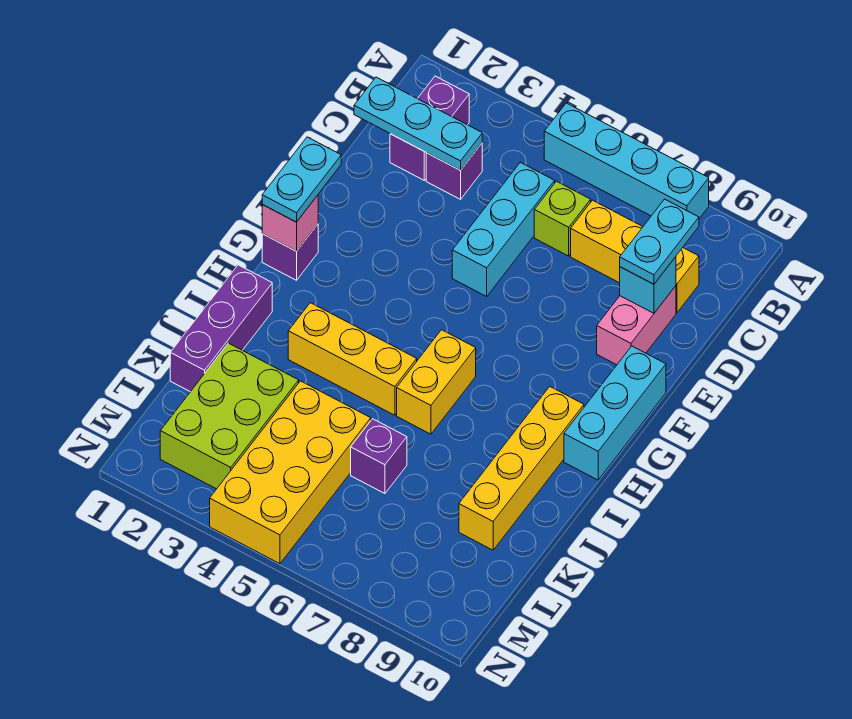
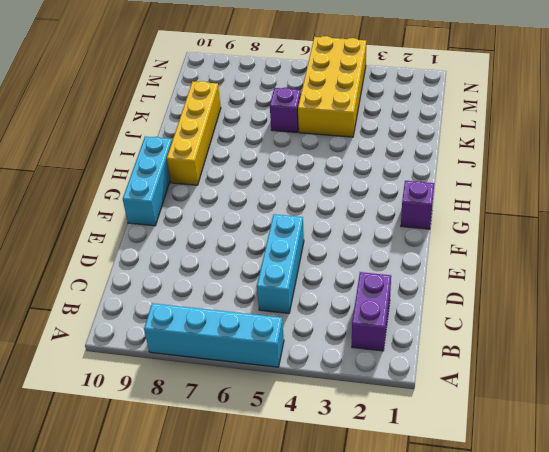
none -> purple 1x1 brick [426,144,482,199]
none -> lime 1x1 brick [534,181,591,256]
none -> yellow 1x3 brick [571,200,699,313]

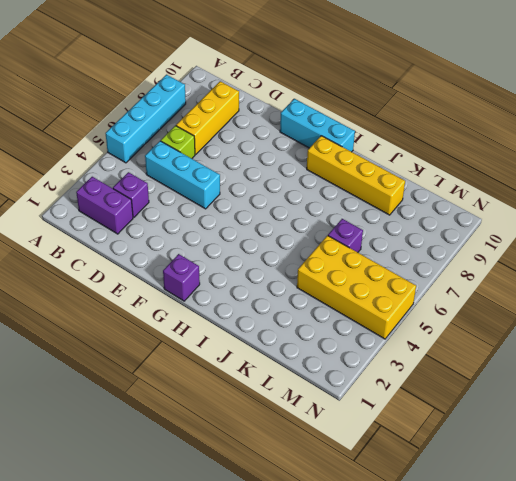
none -> pink 1x2 brick [597,286,676,365]
none -> yellow 1x2 brick [397,330,476,434]
none -> purple 1x3 brick [170,265,272,392]

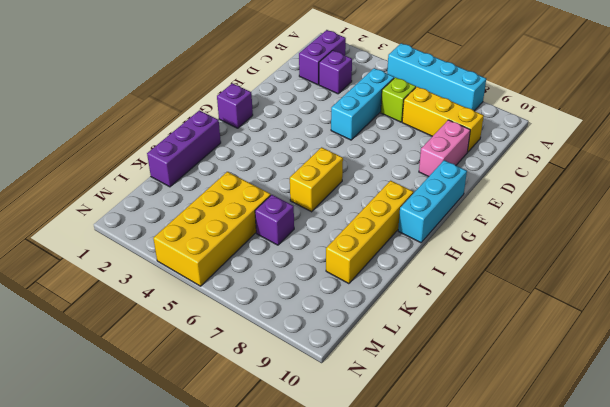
none -> yellow 1x3 brick [288,303,417,415]
none -> lime 2x3 brick [160,343,299,489]
none -> cyan 1x3 plate [354,77,482,170]

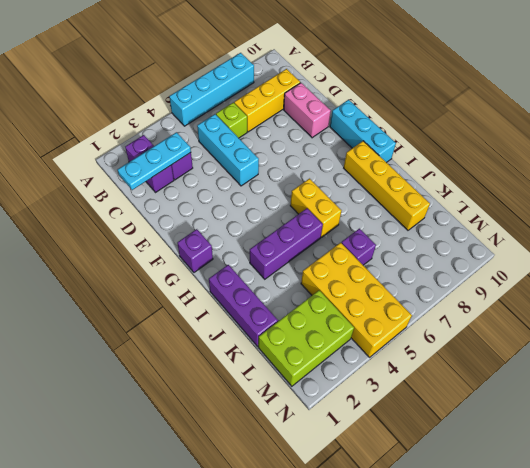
purple 1x3 brick [250,208,323,279] -> yellow 1x3 brick [288,303,417,415]
lime 2x3 brick [258,290,354,386] -> lime 2x3 brick turned to [160,343,299,489]
none -> cyan 1x1 brick [620,257,676,313]
none -> pink 1x1 brick [262,195,318,251]
none -> cyan 1x2 plate [620,199,699,284]

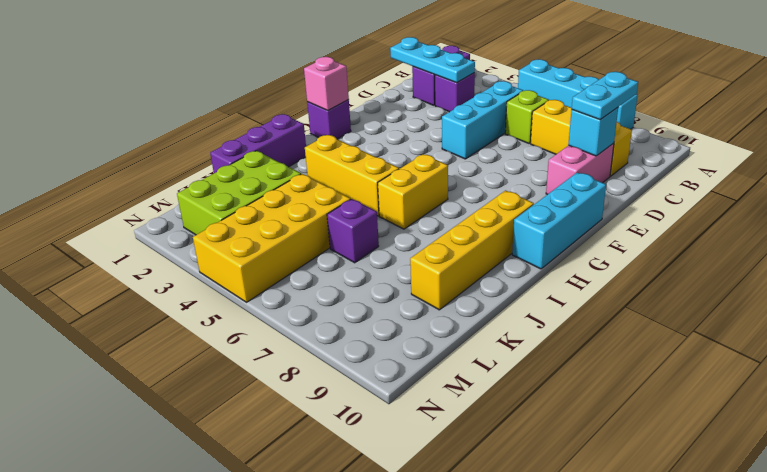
none -> cyan 1x2 plate [262,137,341,222]

